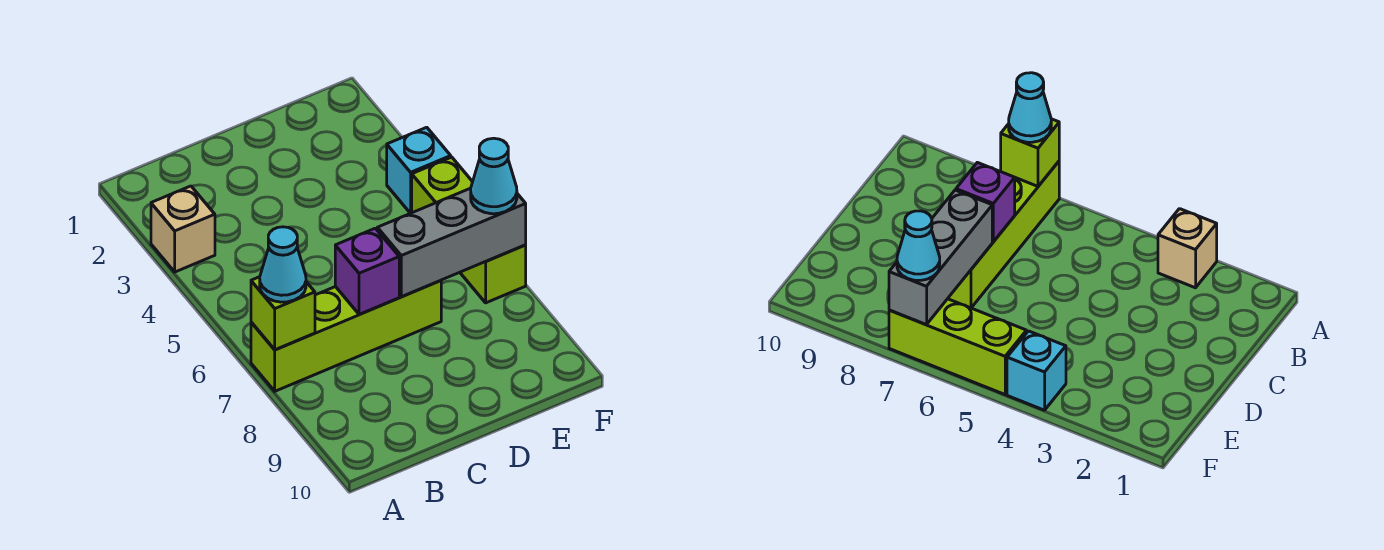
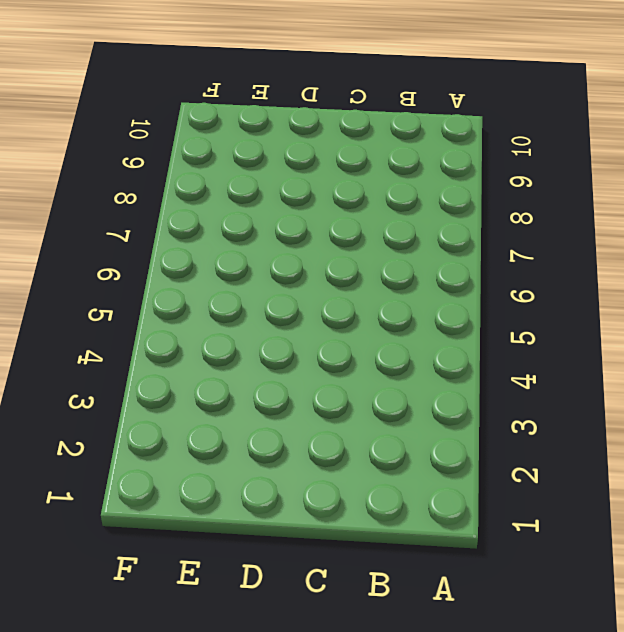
none -> tan 1x1 brick [151,186,215,272]
none -> lime 1x4 brick [251,280,441,391]

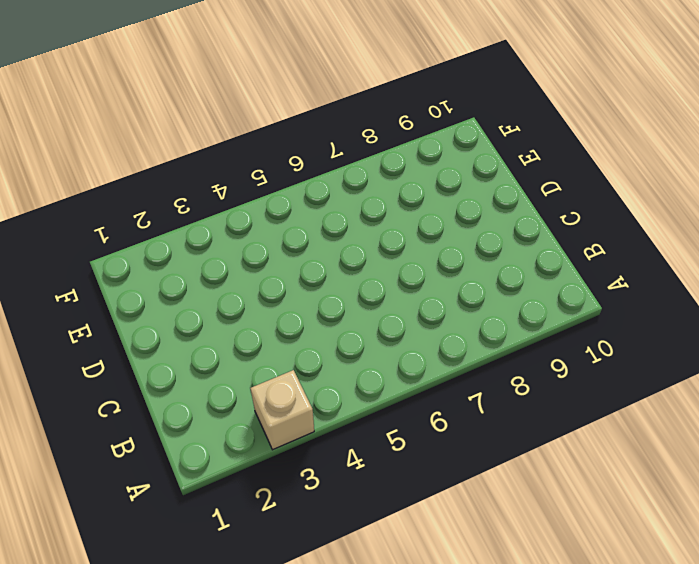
none -> lime 1x4 brick [251,280,441,391]
none -> cyan 1x1 brick [387,127,451,213]

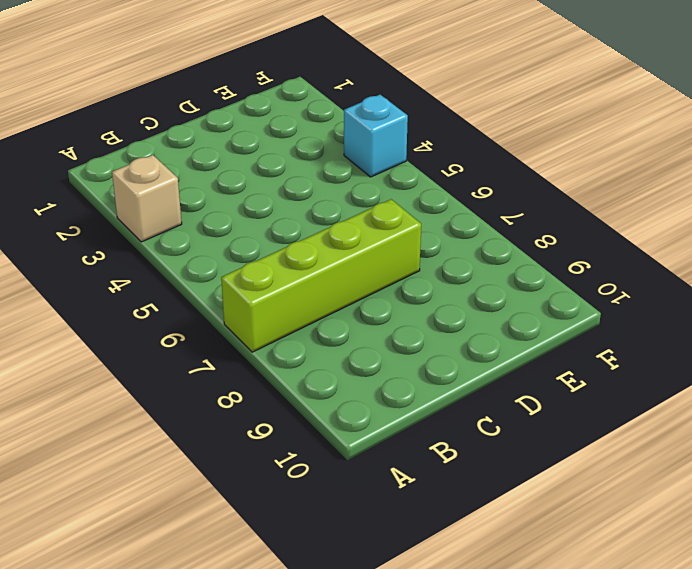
none -> lime 1x3 brick [412,157,526,303]
none -> lime 1x1 brick [251,277,315,350]

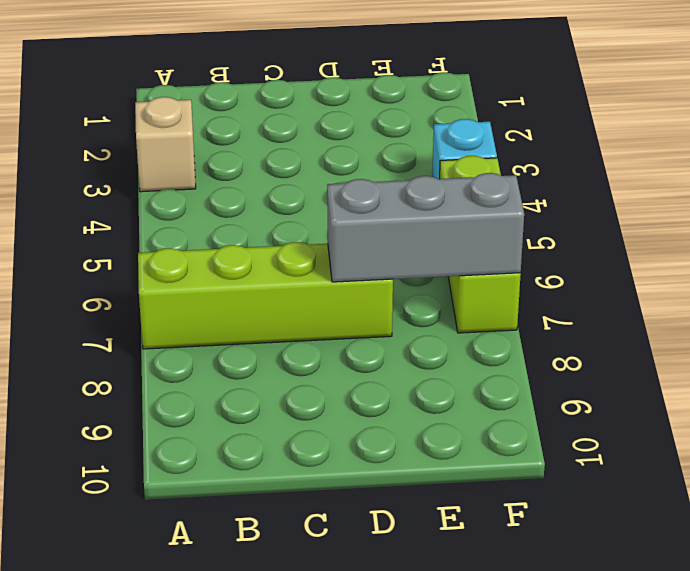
none -> lime 1x1 brick [251,277,315,350]
none -> purple 1x1 brick [335,228,399,315]

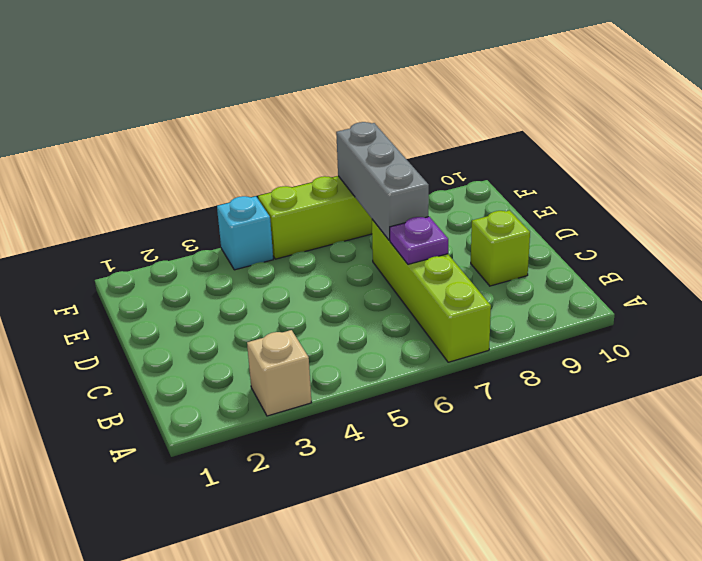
purple 1x1 plate [390,217,448,264] -> purple 1x1 brick [335,228,399,315]
lime 1x1 brick [471,210,530,286] -> lime 1x1 brick moved to [251,277,315,350]
none -> cyan 1x1 cone [260,227,306,302]
none -> cyan 1x1 cone [471,138,517,214]

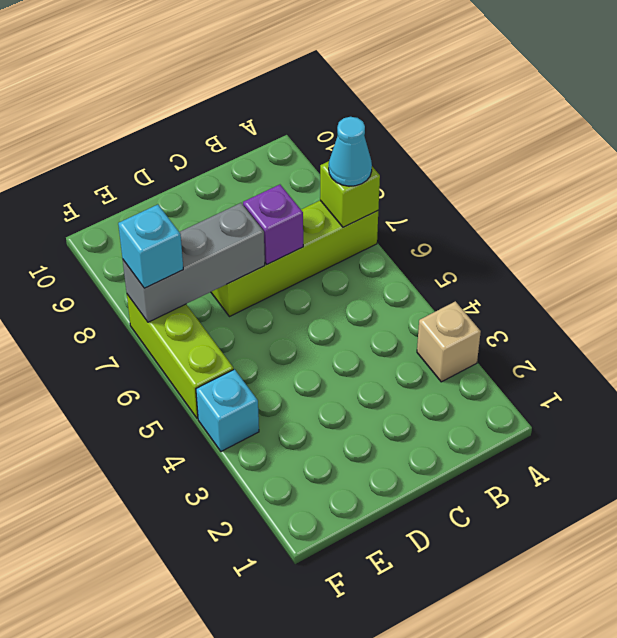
cyan 1x1 brick [118,204,183,288] -> cyan 1x1 cone [471,138,517,214]

